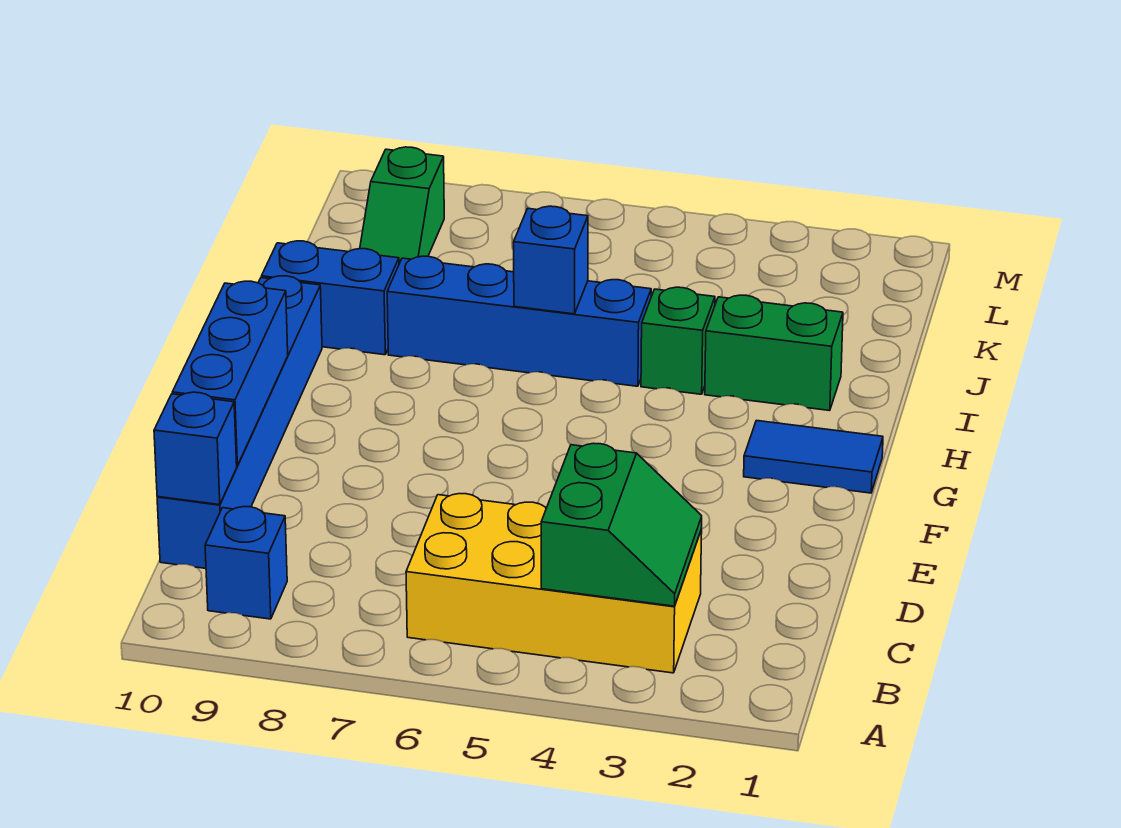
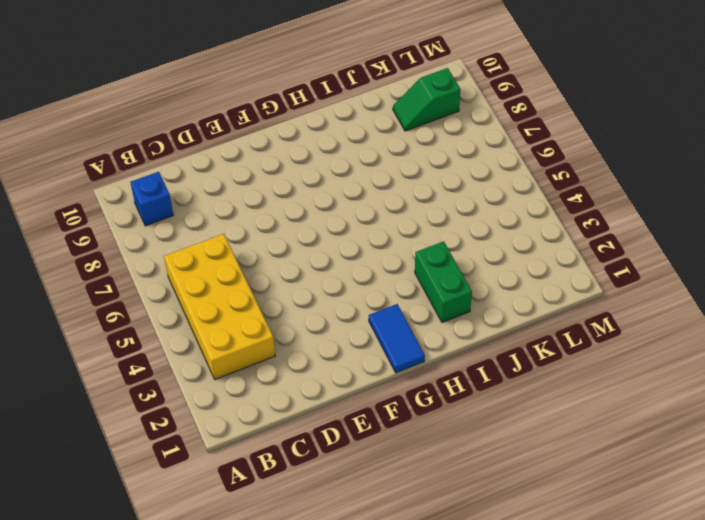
none -> blue 1x6 brick [157,276,322,568]
none -> green 1x1 brick [641,287,715,394]
none -> blue 1x4 brick [387,256,651,386]

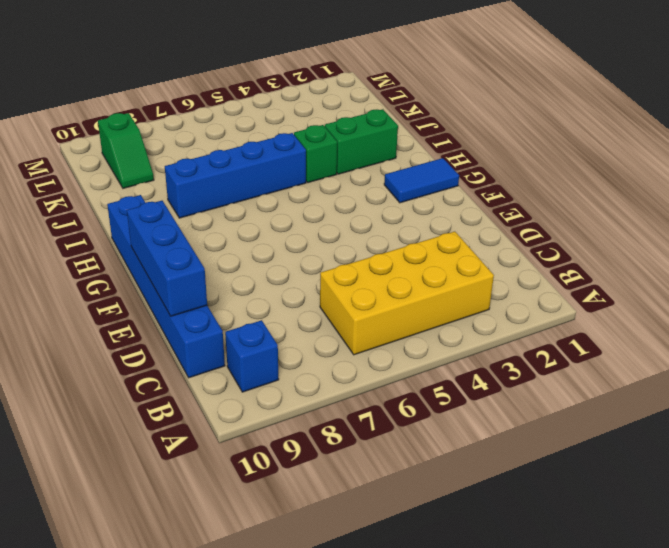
none -> blue 1x2 brick [261,241,399,355]
none -> green 2x2 slope [541,443,702,606]
none -> blue 1x1 brick [154,392,237,505]

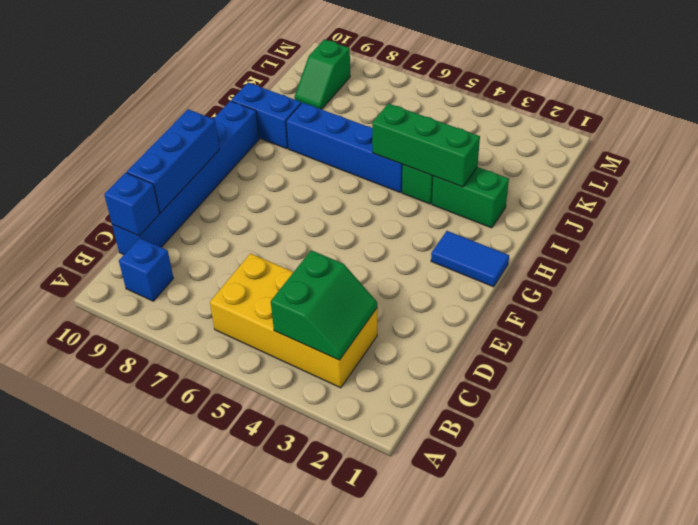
green 1x3 brick [372,103,480,187] -> none
none -> blue 1x1 brick [514,206,588,314]

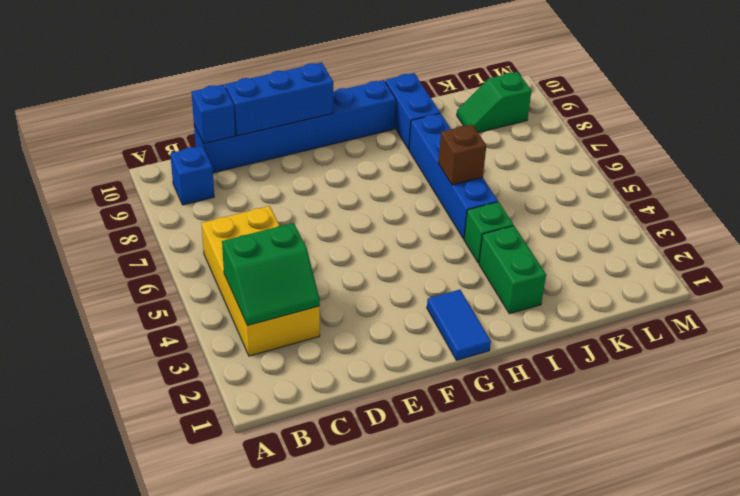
brown 1x1 brick [438,124,486,185] -> blue 1x1 brick [514,206,588,314]

